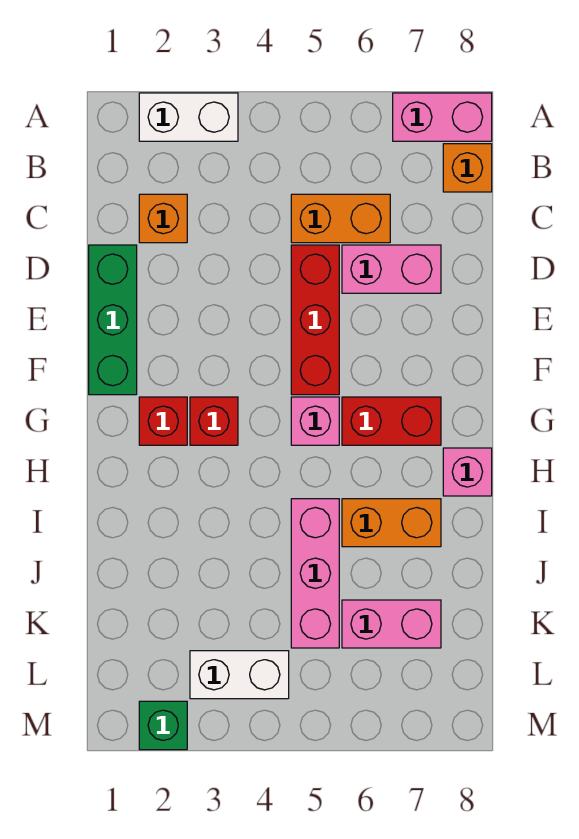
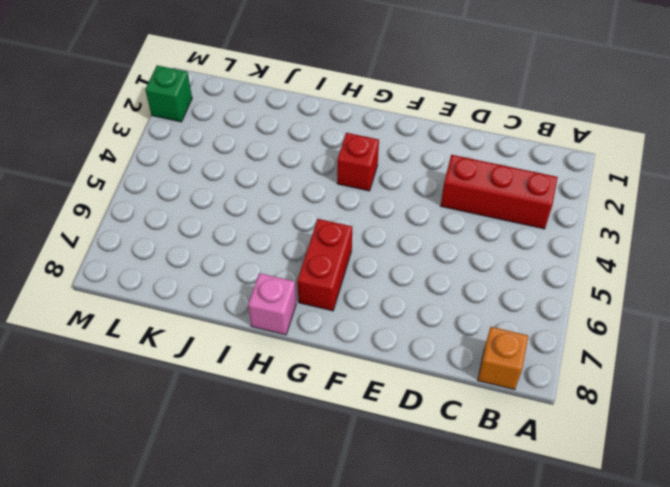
red 1x3 brick [441,155,558,229] -> red 1x3 brick moved to [291,245,339,395]
none -> white 1x2 brick [139,93,238,141]
none -> pink 1x2 brick [393,93,492,141]
none -> orange 1x1 brick [139,194,187,243]

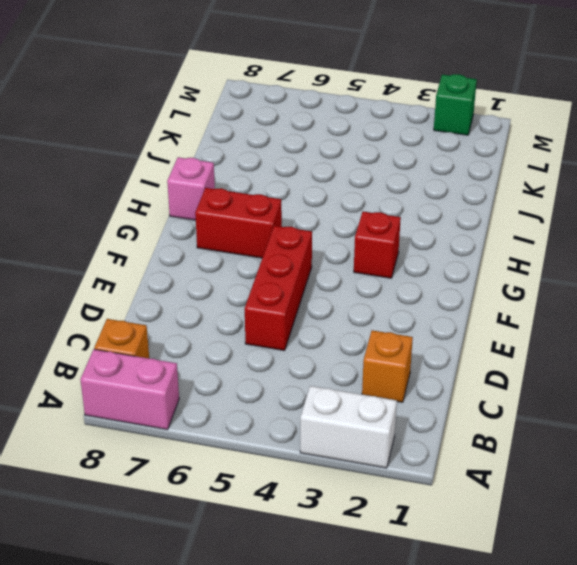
none -> orange 1x2 brick [291,194,390,243]
none -> green 1x3 brick [89,245,137,395]
none -> pink 1x2 brick [342,245,441,293]

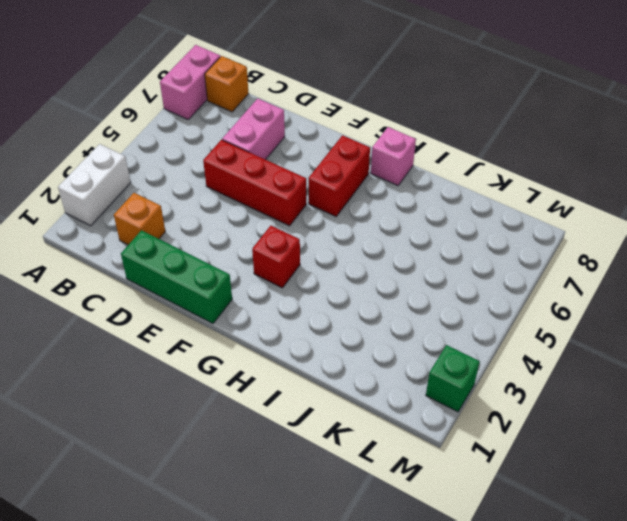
none -> orange 1x2 brick [291,194,390,243]
none -> red 1x1 brick [139,397,187,445]
none -> pink 1x1 brick [291,397,339,445]

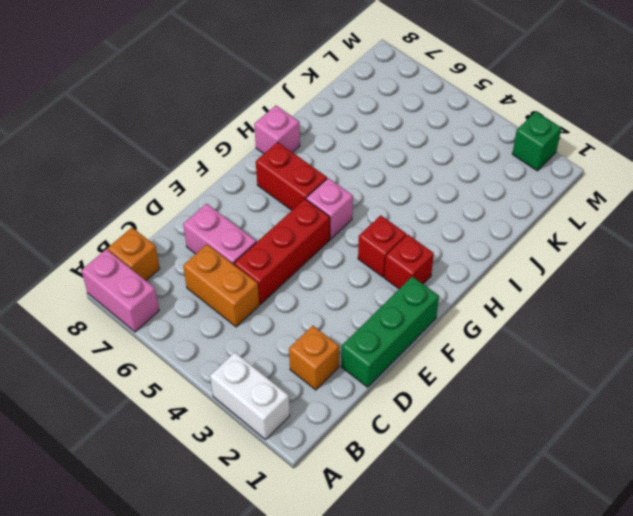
none -> pink 1x3 brick [291,499,339,648]
none -> orange 1x2 brick [342,499,441,547]
none -> pink 1x2 brick [342,600,441,648]

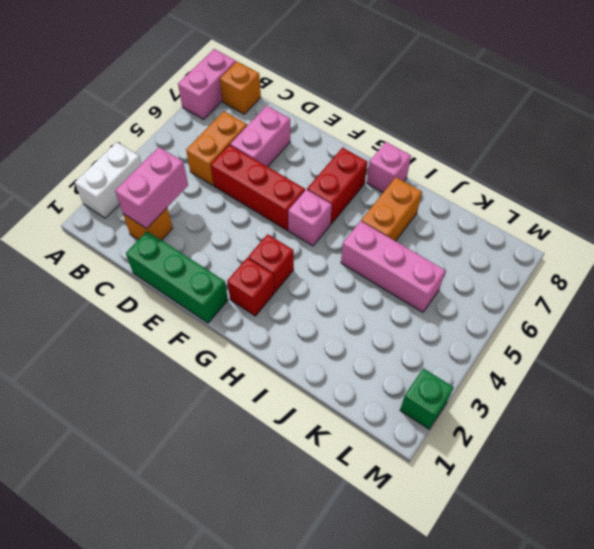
pink 1x2 brick [115,147,188,229] -> pink 1x2 brick moved to [342,600,441,648]
none -> white 1x2 brick [190,651,289,699]

